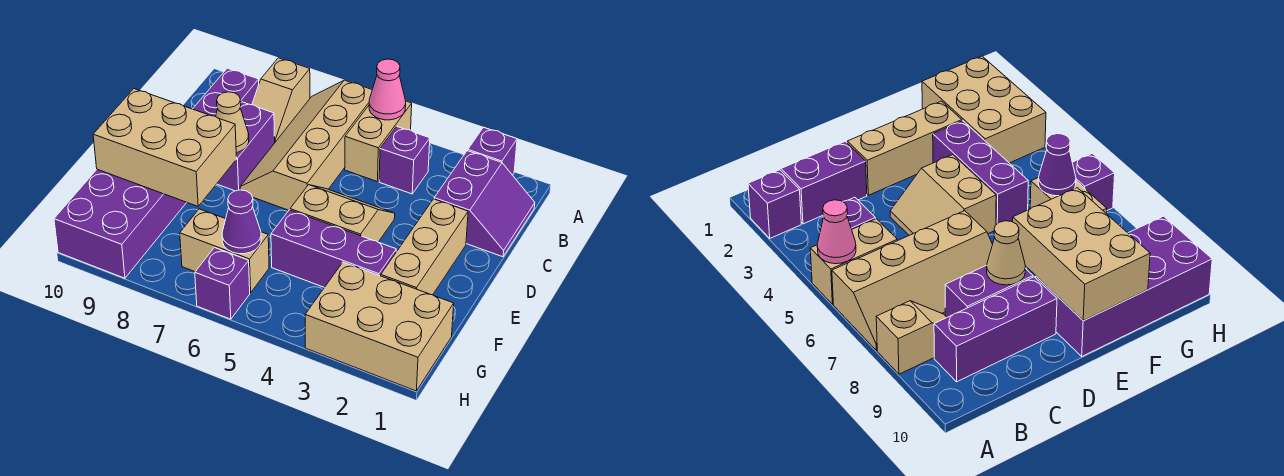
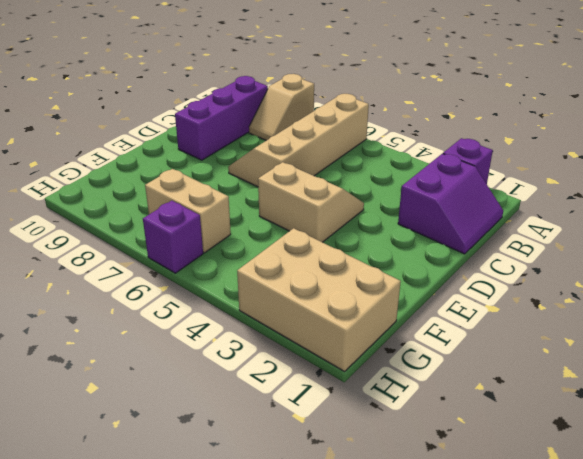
none -> tan 1x2 brick [345,101,412,182]
none -> purple 1x1 brick [379,126,430,194]
none -> purple 1x2 brick [217,102,275,191]

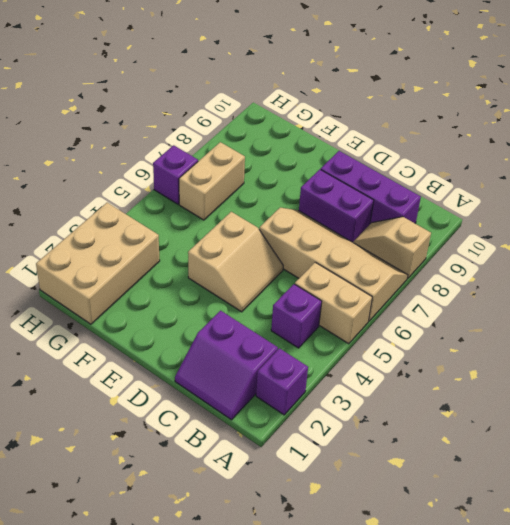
none -> tan 1x3 brick [381,199,468,295]
none -> purple 2x4 brick [54,169,187,278]
none -> purple 1x3 brick [271,210,396,287]

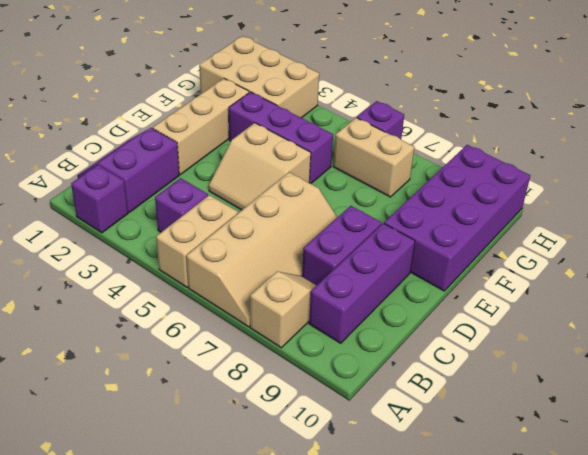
none -> pink 1x1 cone [369,59,406,120]
none -> tan 1x1 cone [216,92,249,153]
none -> tan 2x3 brick [93,89,237,206]

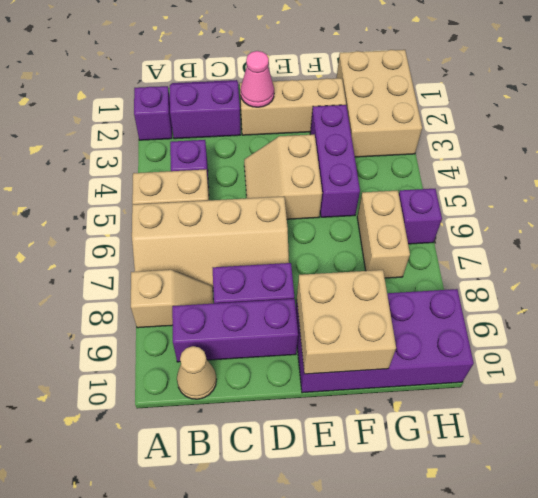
tan 1x1 cone [177,346,217,399] -> tan 1x1 cone moved to [216,92,249,153]
pink 1x1 cone [241,51,274,107] -> pink 1x1 cone moved to [369,59,406,120]
tan 2x2 brick [297,270,396,374] -> tan 2x3 brick [93,89,237,206]
none -> purple 1x1 cone [222,190,261,254]

